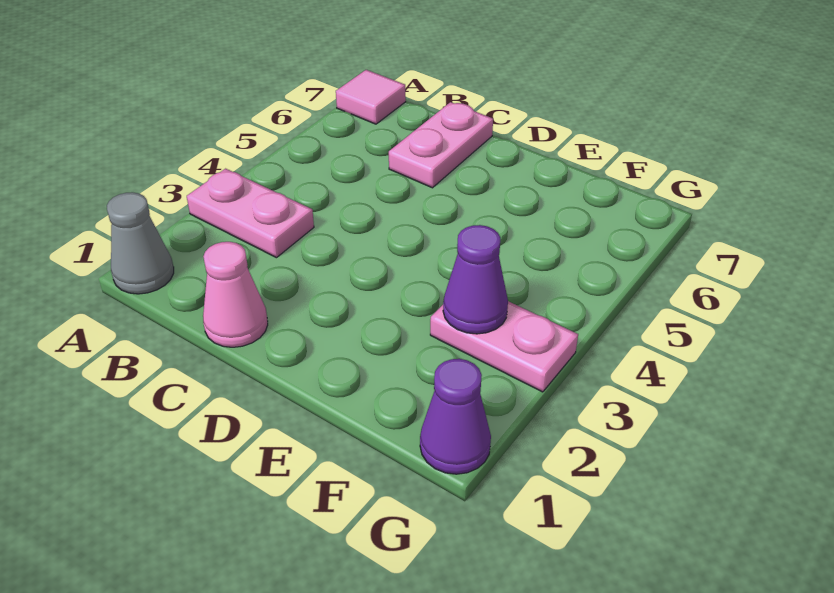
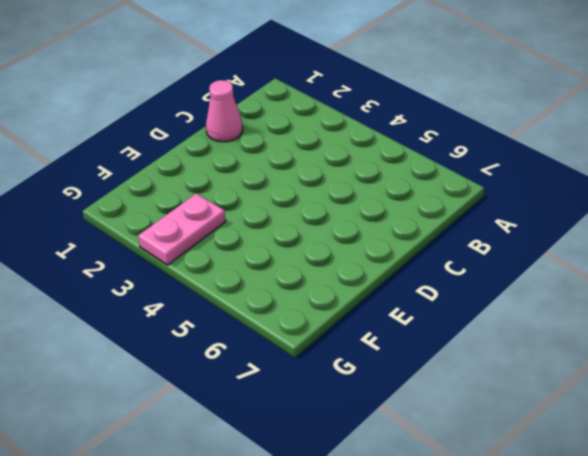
none -> grey 1x1 cone [107,192,174,294]
none -> pink 1x2 plate [187,169,314,258]

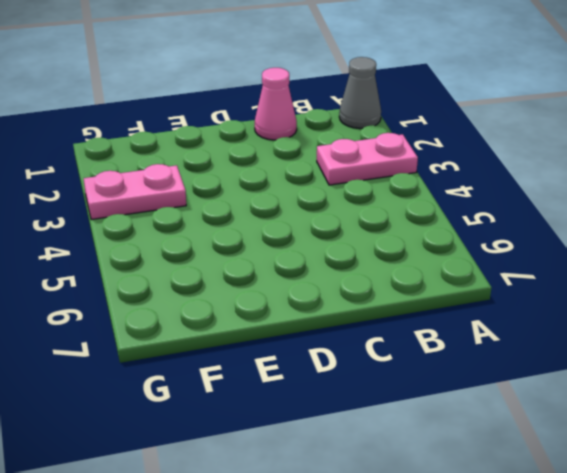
none -> pink 1x1 tile [336,70,406,124]
none -> pink 1x2 plate [389,102,493,188]

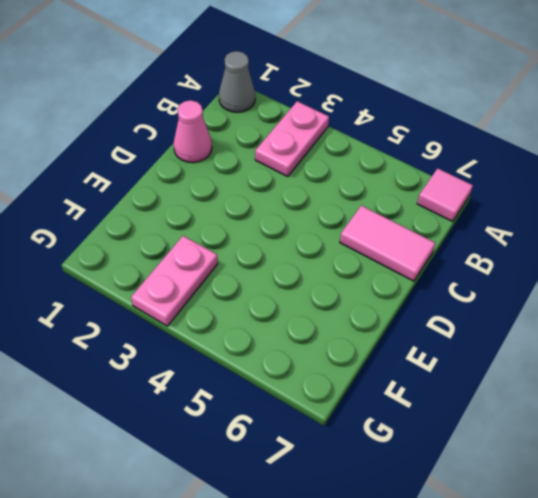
pink 1x2 tile [340,206,435,281] -> pink 1x2 plate [389,102,493,188]
none -> purple 1x1 cone [420,359,491,474]
none -> purple 1x1 cone [443,225,508,334]

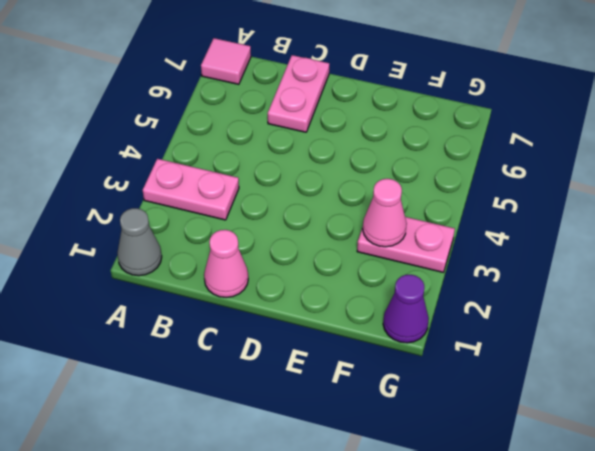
pink 1x1 cone [363,179,407,247] -> purple 1x1 cone [443,225,508,334]

